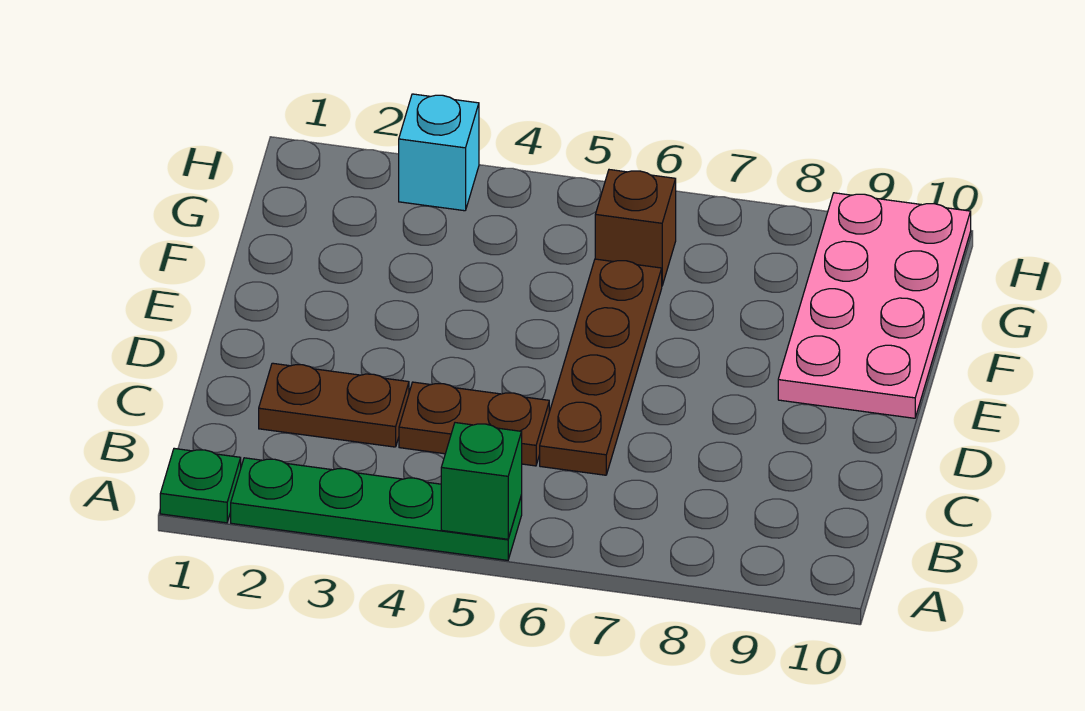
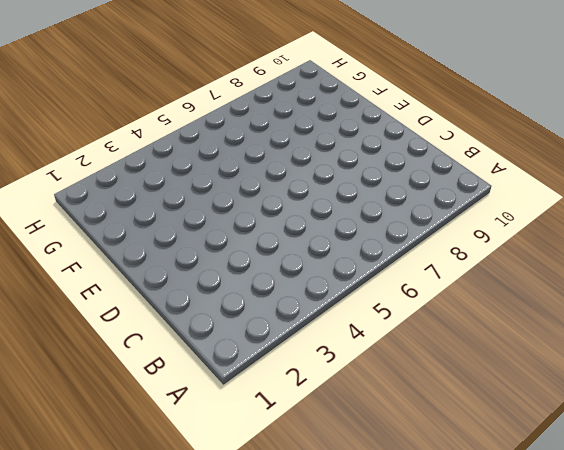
none -> green 1x1 plate [160,448,241,523]
none -> green 1x4 plate [231,458,522,560]

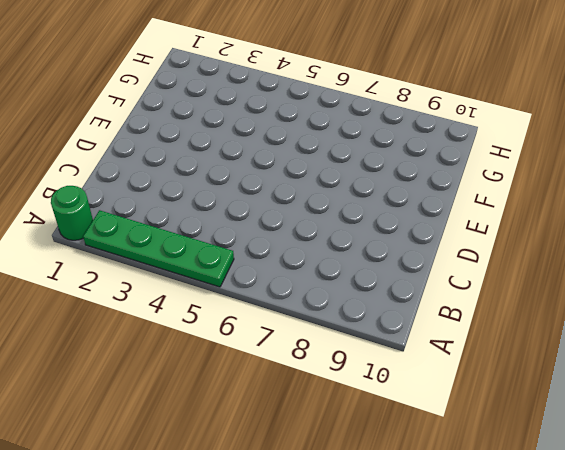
green 1x1 round brick [51,186,93,240] -> green 1x1 plate [160,448,241,523]
none -> brown 1x2 plate [259,363,409,447]
none -> brown 1x2 plate [399,382,549,466]

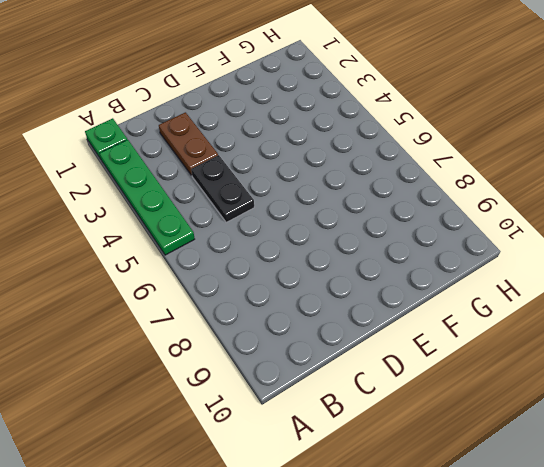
black 1x2 plate [191,155,254,222] -> brown 1x2 plate [399,382,549,466]
none -> brown 1x4 plate [540,259,662,475]
none -> pink 2x4 plate [778,193,971,418]

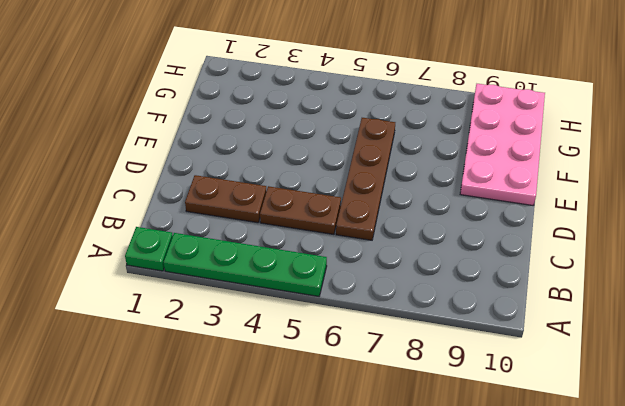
none -> brown 1x1 brick [595,170,676,285]
none -> cyan 1x1 brick [399,94,479,211]

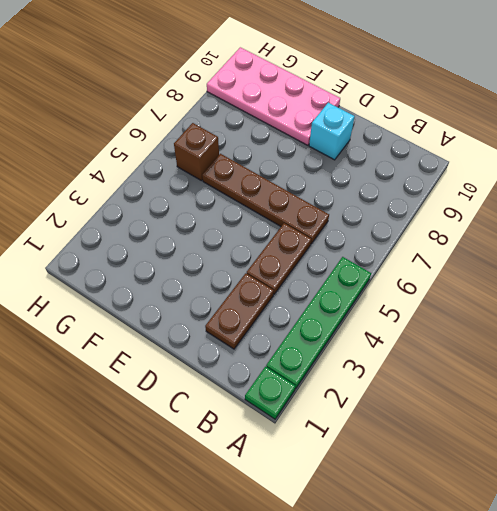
cyan 1x1 brick [309,103,355,160] -> cyan 1x1 brick moved to [399,94,479,211]
none -> green 1x1 brick [441,423,522,539]

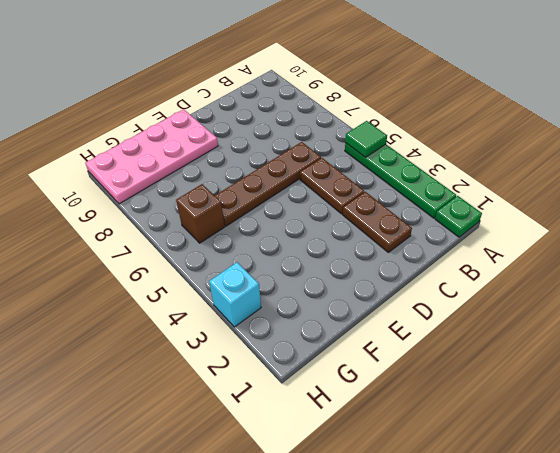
green 1x1 tile [345,121,387,157] -> green 1x1 brick [441,423,522,539]

